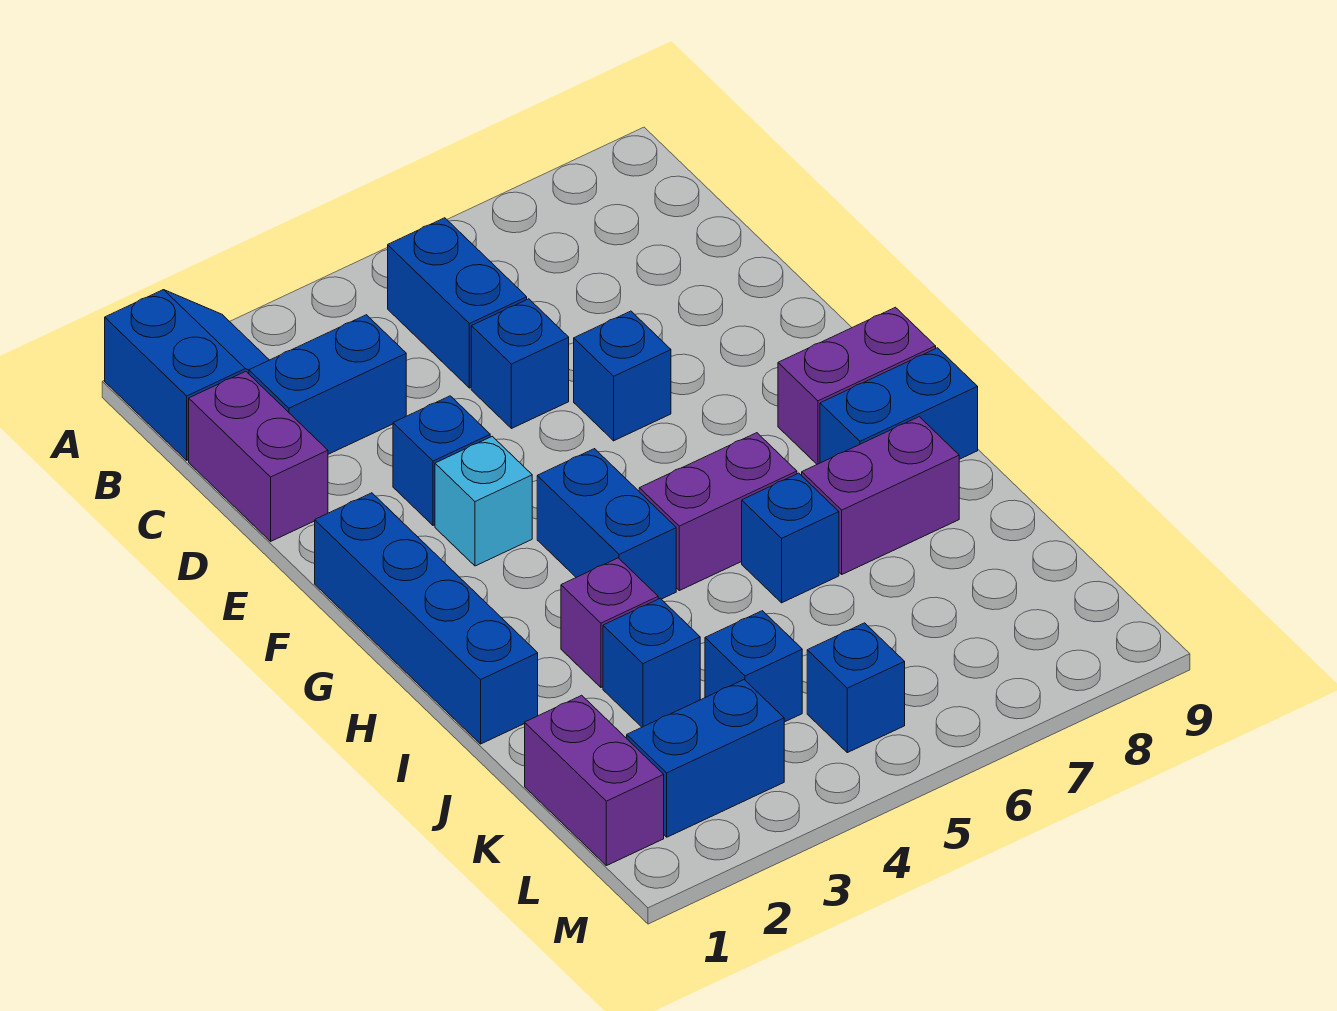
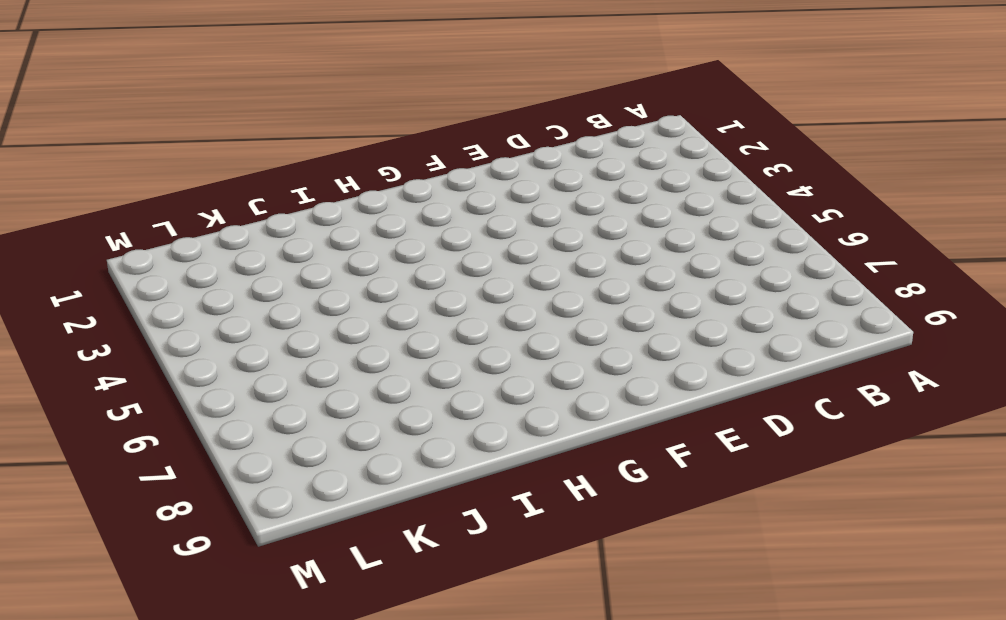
none -> blue 2x2 slope [105,290,269,460]
none -> blue 1x2 brick [388,218,527,388]
none -> purple 1x2 brick [189,371,328,541]

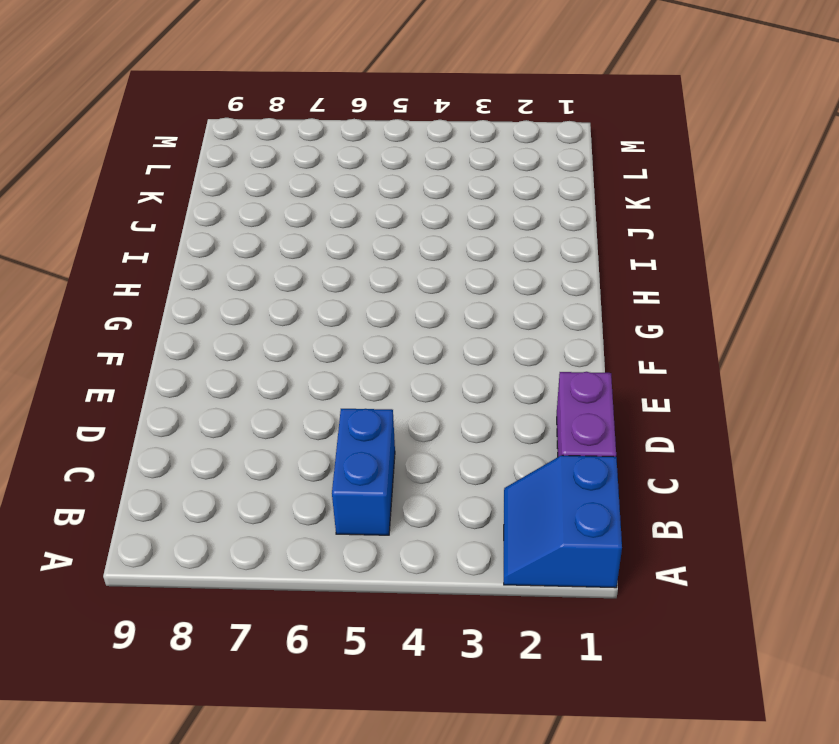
none -> blue 1x2 brick [249,315,406,454]
none -> blue 1x1 brick [471,299,569,429]
none -> blue 1x1 brick [393,396,490,525]

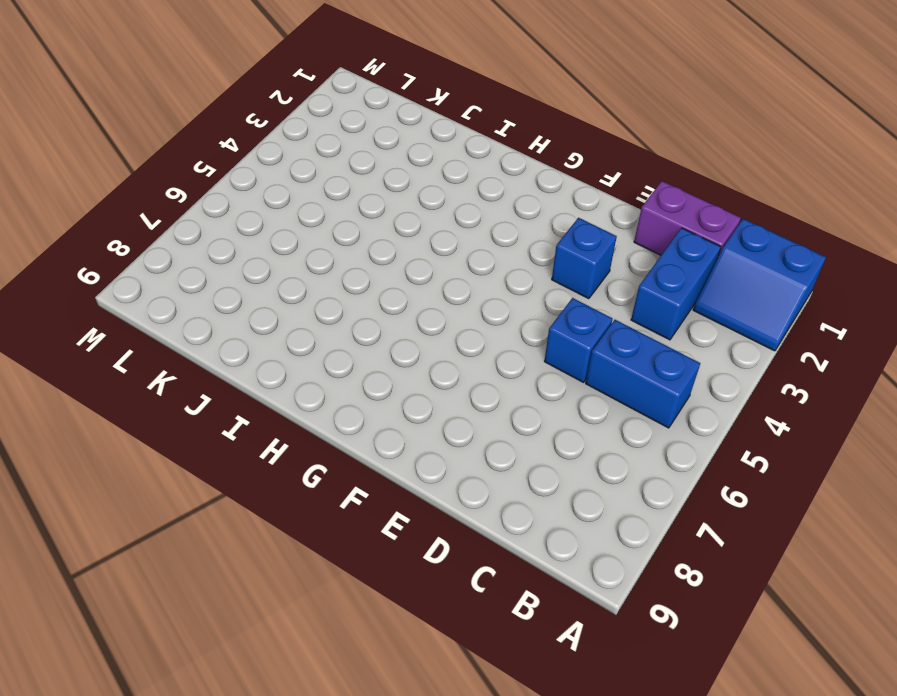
none -> blue 1x1 brick [574,311,671,441]
none -> blue 1x4 brick [315,493,538,744]
none -> cyan 1x1 brick [435,436,532,566]

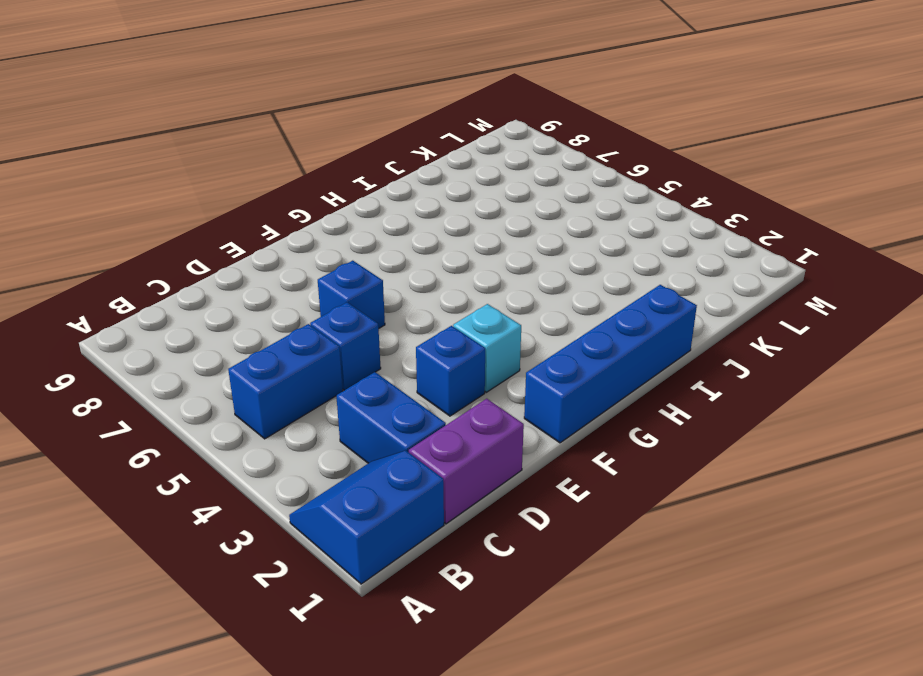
none -> blue 1x2 brick [537,449,676,599]
none -> purple 1x2 brick [778,307,936,464]
none -> purple 1x2 brick [639,433,797,591]

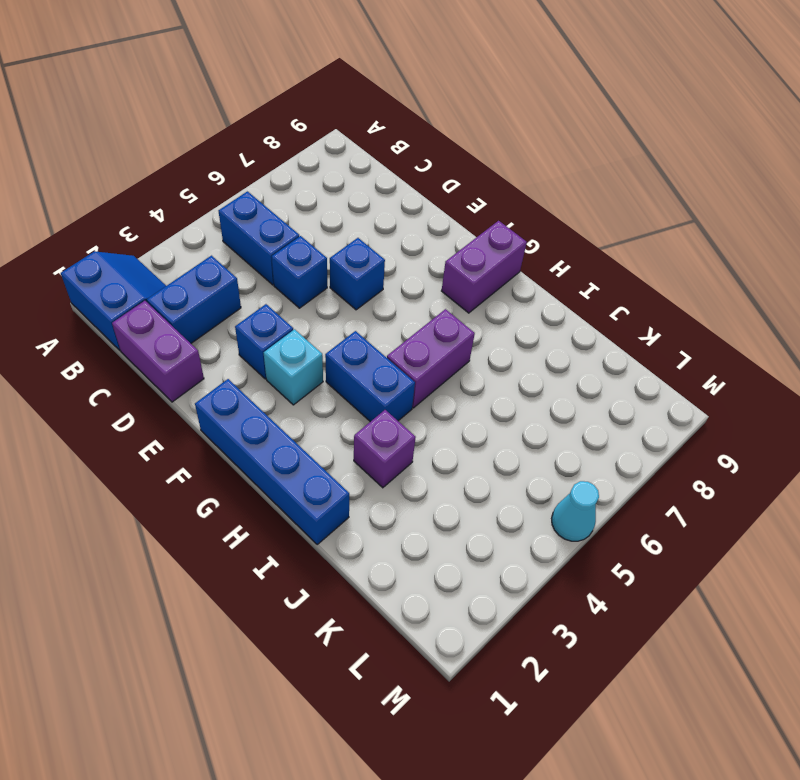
cyan 1x1 cone [552,481,599,541] -> none
none -> blue 1x2 brick [820,348,978,463]
none -> blue 1x1 brick [742,473,839,603]
none -> purple 1x2 brick [802,417,959,574]

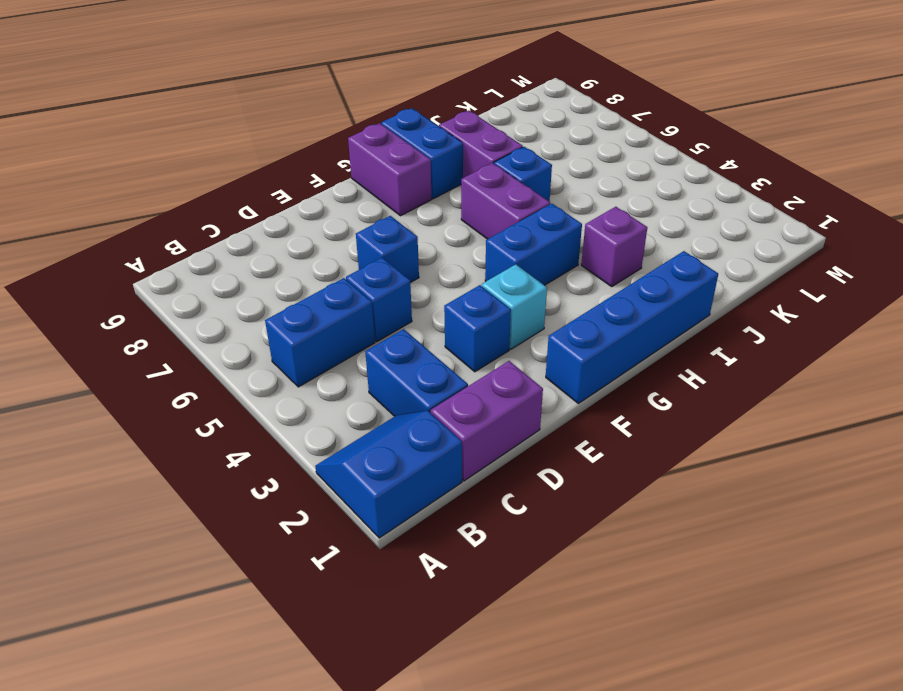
none -> blue 1x1 brick [603,599,700,727]
none -> purple 1x2 brick [525,695,664,866]
none -> blue 1x1 brick [705,611,802,722]

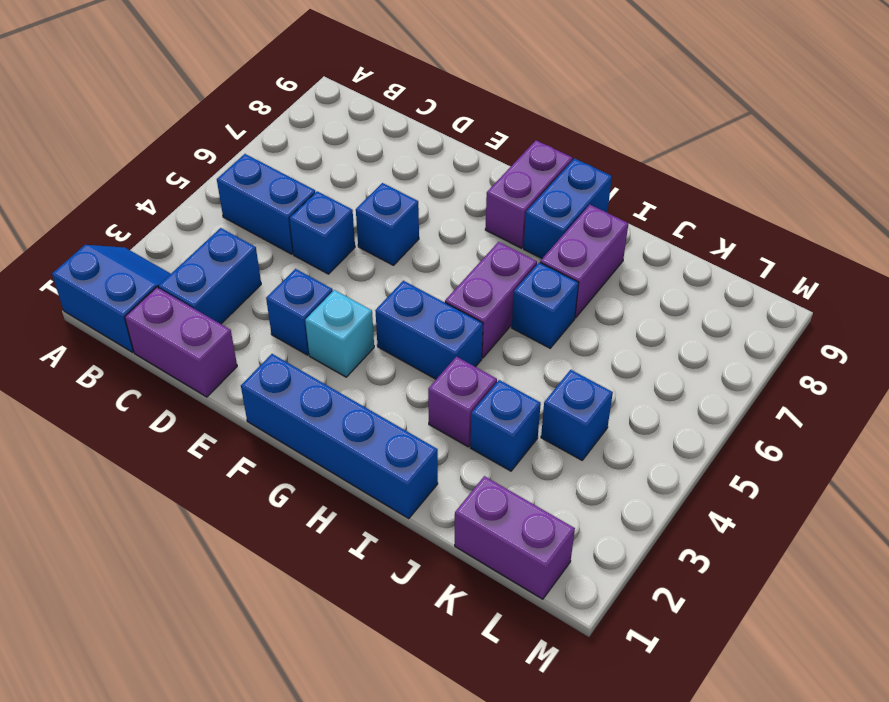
none -> blue 1x2 brick [627,680,784,837]
none -> blue 1x1 brick [807,623,905,753]

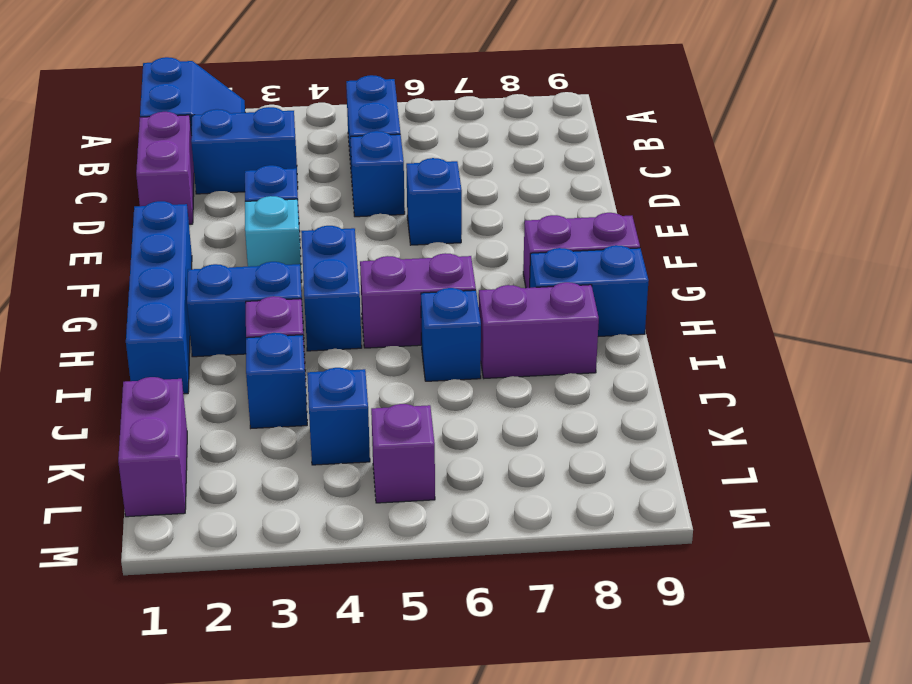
blue 1x2 brick [187,262,304,357] -> blue 1x2 brick moved to [627,680,784,837]
purple 1x1 brick [371,404,435,503] -> blue 1x1 brick [807,623,905,753]

